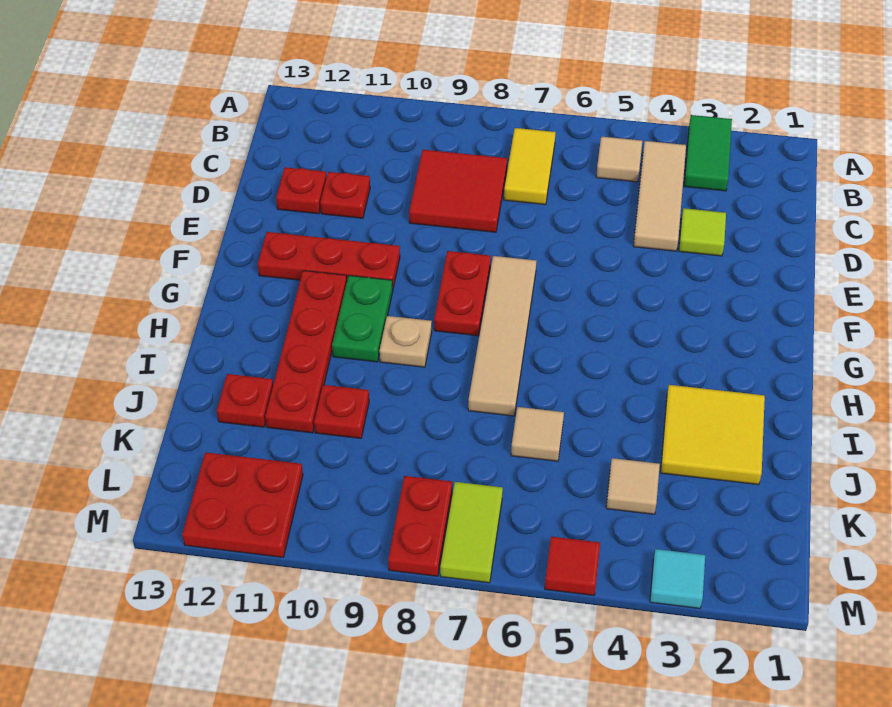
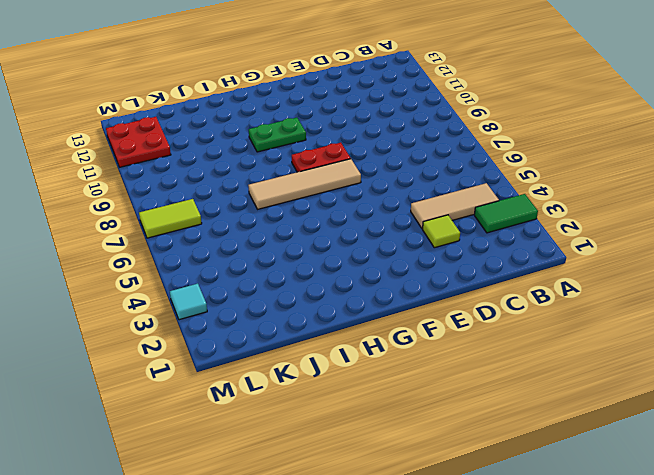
none -> tan 1x1 tile [596,136,642,182]
none -> yellow 1x2 tile [504,128,556,205]
none -> red 2x2 tile [409,150,507,232]

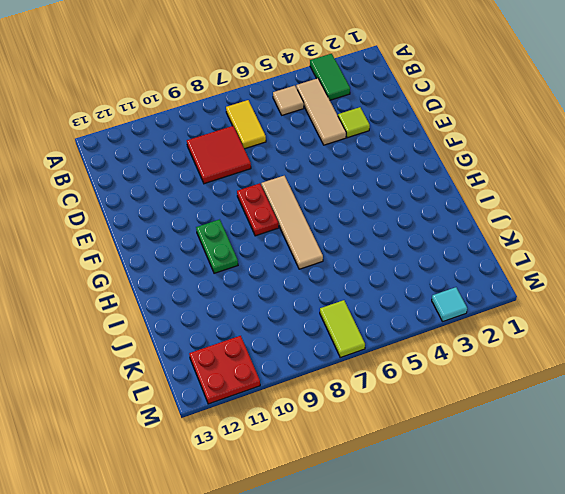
none -> red 1x1 plate [320,172,370,218]
none -> red 1x1 plate [276,167,326,214]
none -> red 1x3 plate [258,232,400,288]

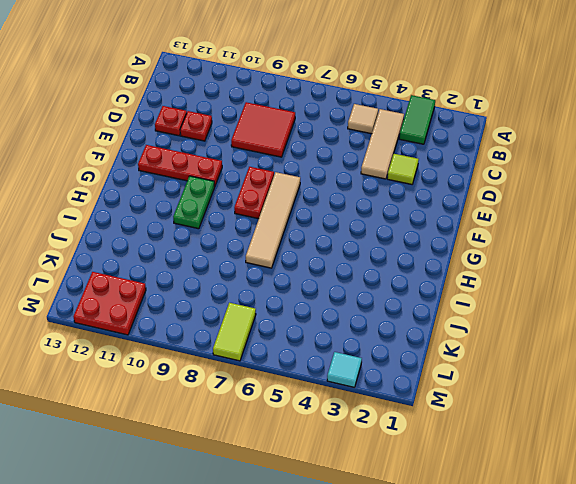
none -> yellow 1x2 tile [504,128,556,205]
none -> red 1x4 plate [265,271,347,433]
none -> tan 1x1 plate [380,316,432,367]

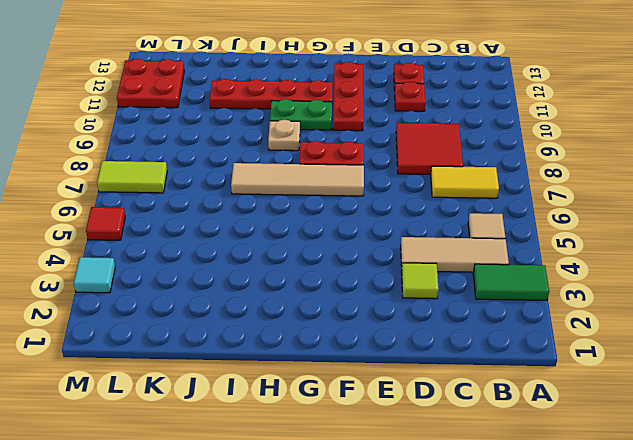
none -> yellow 2x2 tile [661,385,765,485]
none -> tan 1x1 tile [511,407,564,461]
none -> red 1x1 plate [314,385,369,438]

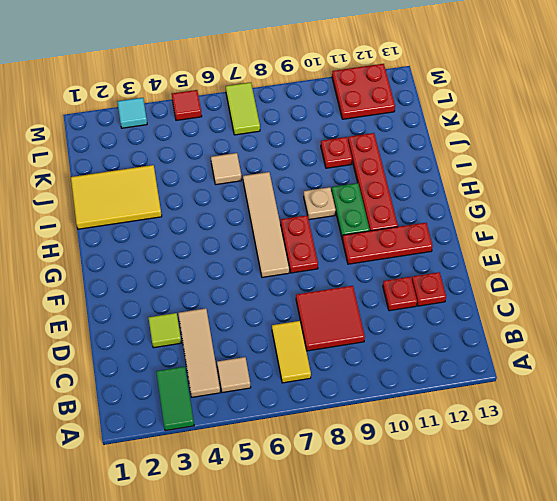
yellow 2x3 tile [71,165,162,229] -> yellow 2x2 tile [661,385,765,485]
none -> red 1x1 plate [217,374,273,427]
none -> tan 1x1 tile [606,458,660,514]
none -> red 1x2 plate [388,476,452,576]

